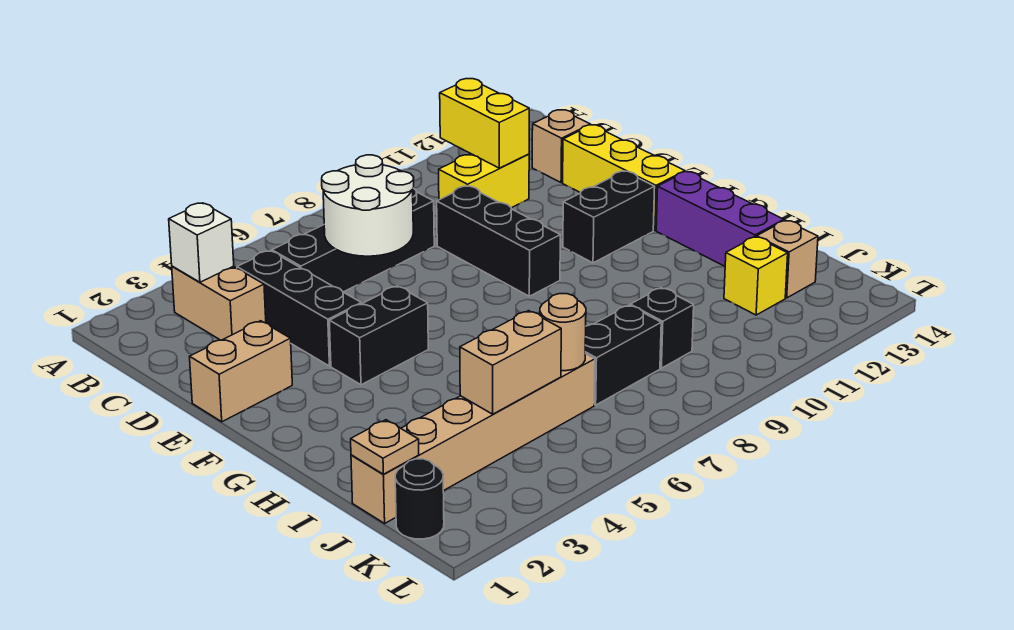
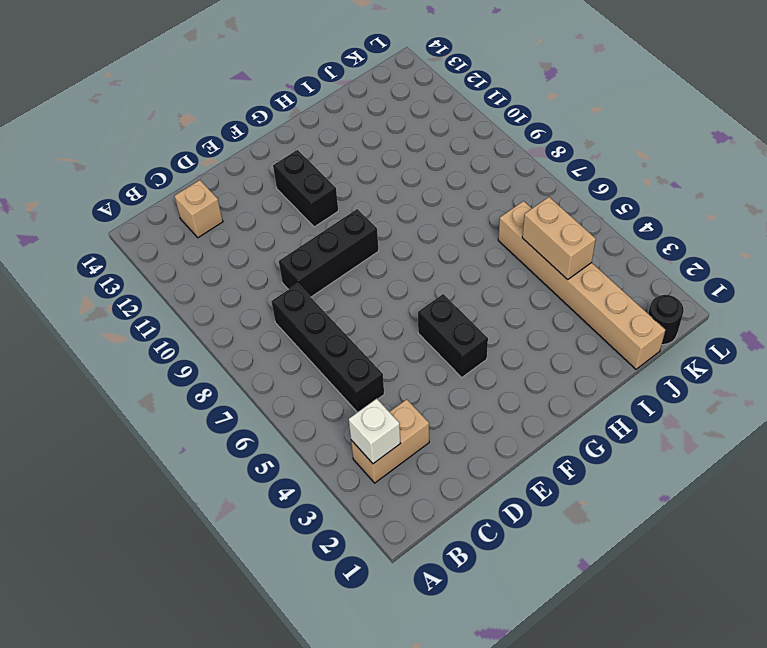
none -> black 1x3 brick [237,251,361,366]
none -> yellow 1x2 brick [439,154,529,208]
none -> yellow 1x3 brick [563,125,685,230]

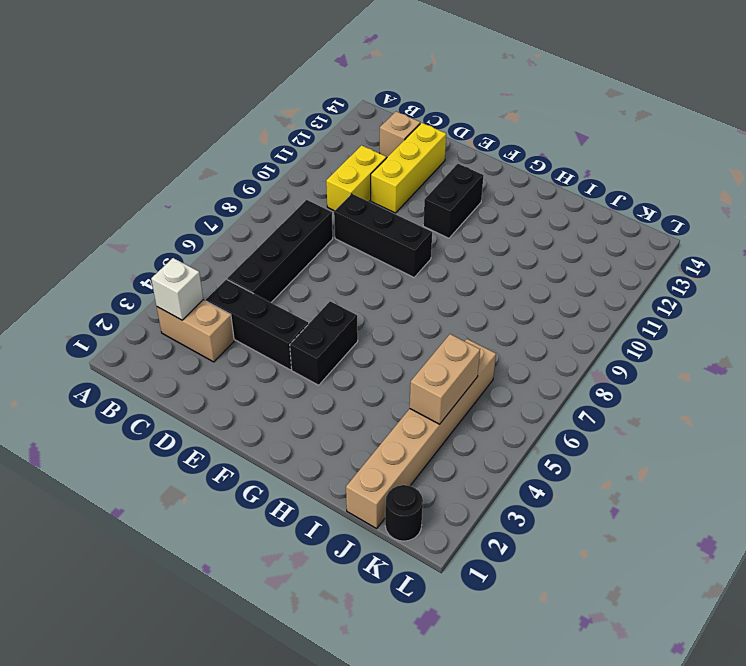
yellow 1x3 brick [371,123,446,213] -> yellow 1x3 brick turned to [563,125,685,230]
none -> tan 1x2 brick [190,321,292,422]
none -> purple 1x3 brick [656,172,784,266]
none -> black 1x2 brick [585,305,661,405]

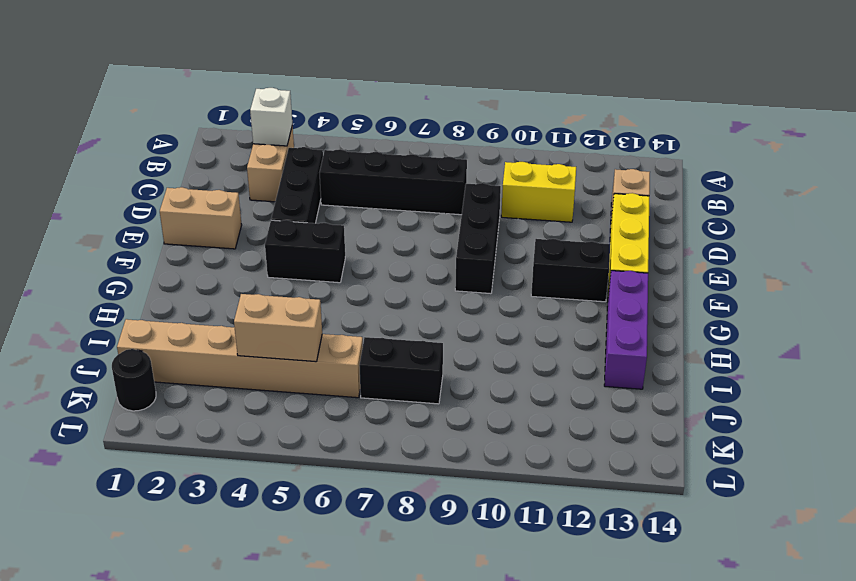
none -> black 1x1 brick [630,288,694,368]
none -> yellow 1x1 brick [724,237,788,315]
none -> tan 1x1 brick [757,220,818,298]

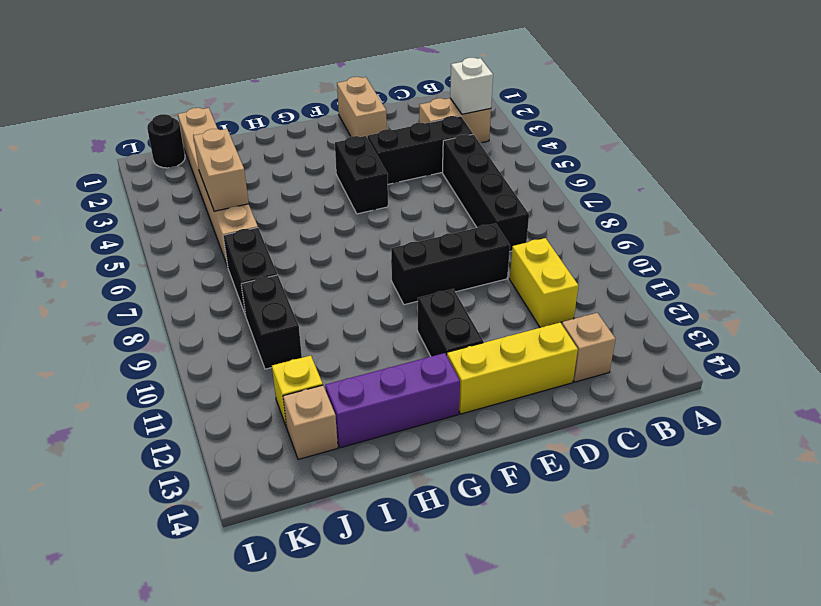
black 1x2 brick [241,275,302,369] -> black 1x1 brick [630,288,694,368]
none -> yellow 1x2 brick [440,79,529,168]
none -> white 2x2 round brick [322,155,414,256]
none -> tan 1x1 plate [351,420,419,474]

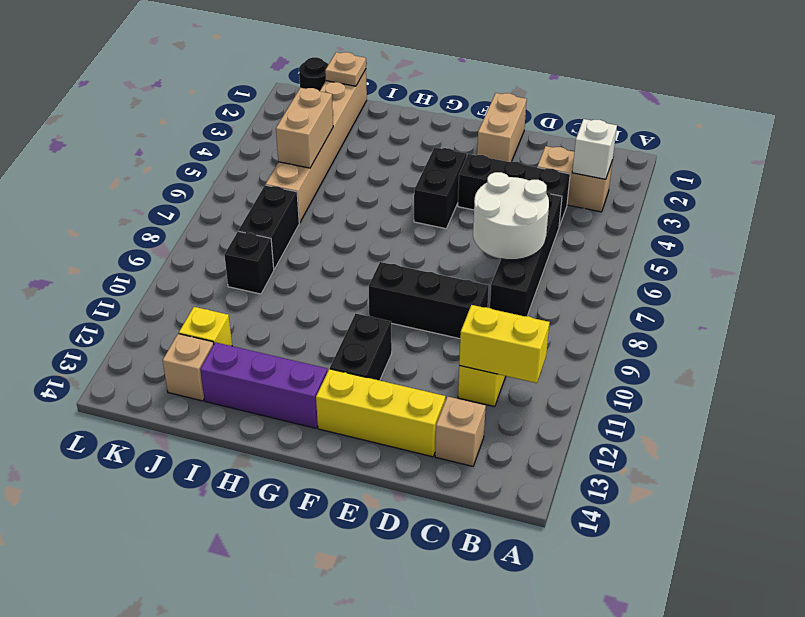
none -> tan 1x1 round brick [540,294,586,371]

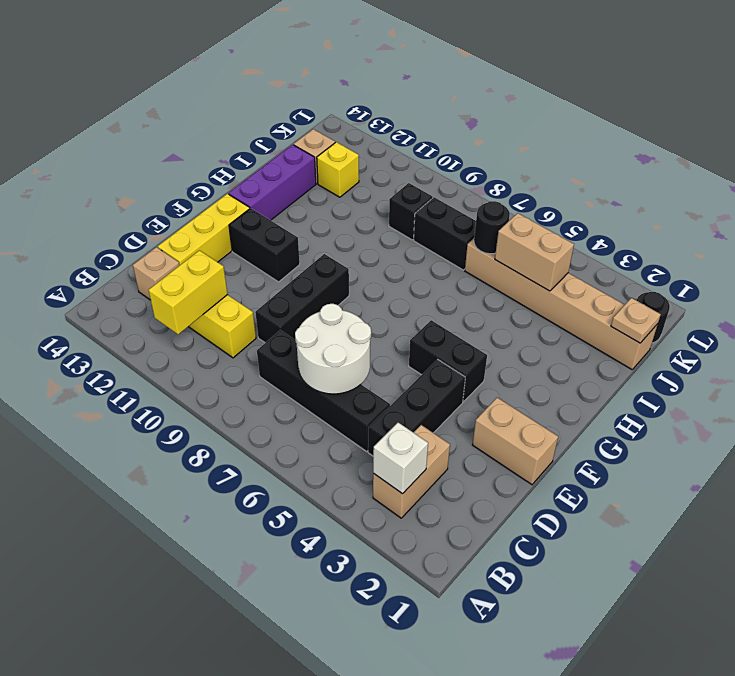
black 1x1 round brick [474,201,510,254] -> tan 1x1 round brick [540,294,586,371]

